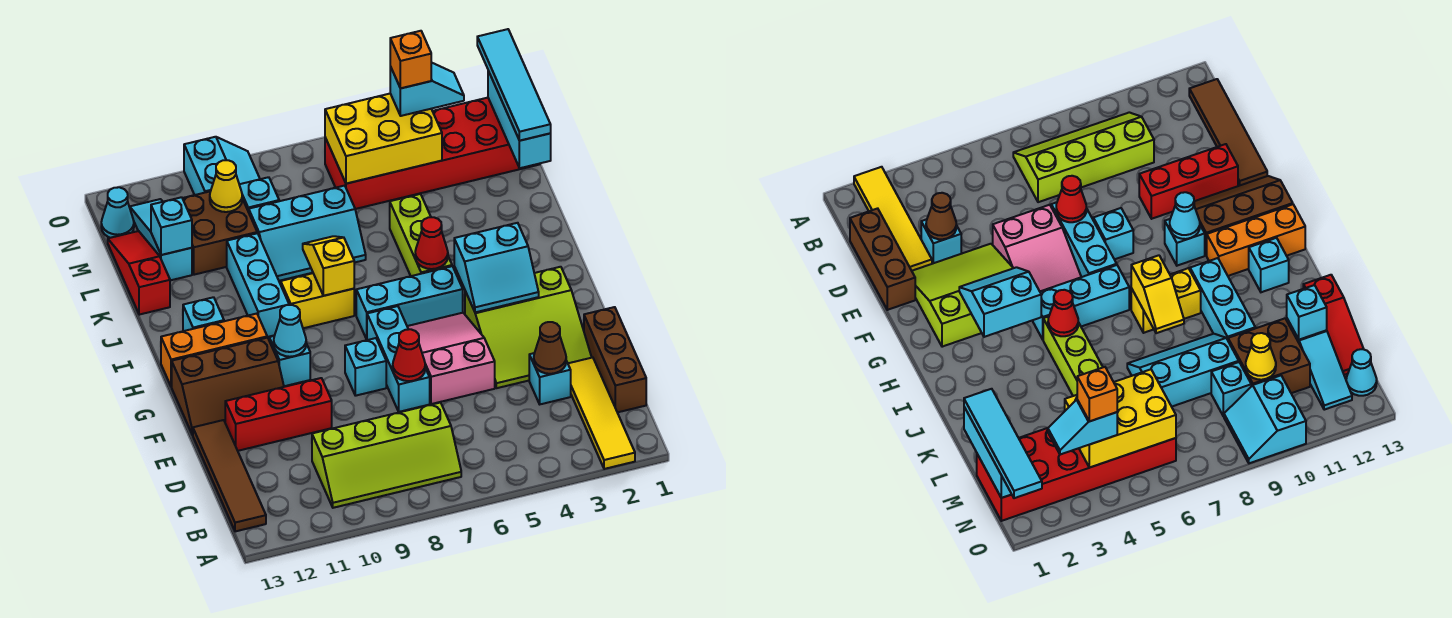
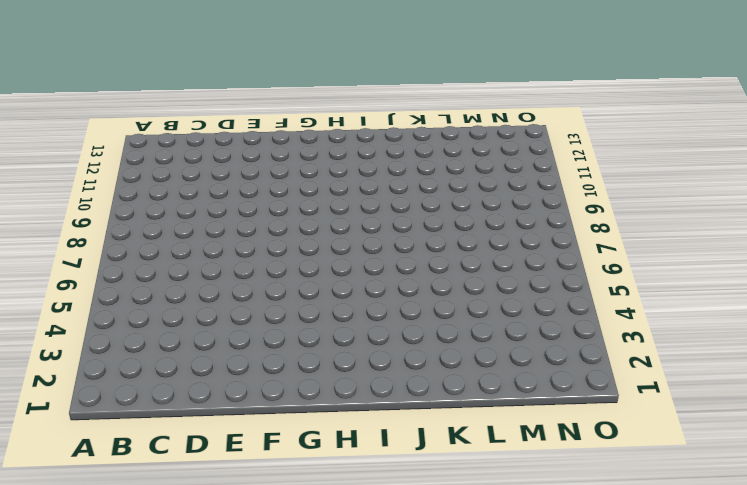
none -> yellow 1x4 tile [568,357,635,469]
none -> lime 2x4 slope [312,403,461,508]
none -> brown 1x4 tile [193,420,266,531]
none -> brown 1x3 brick [584,307,646,412]

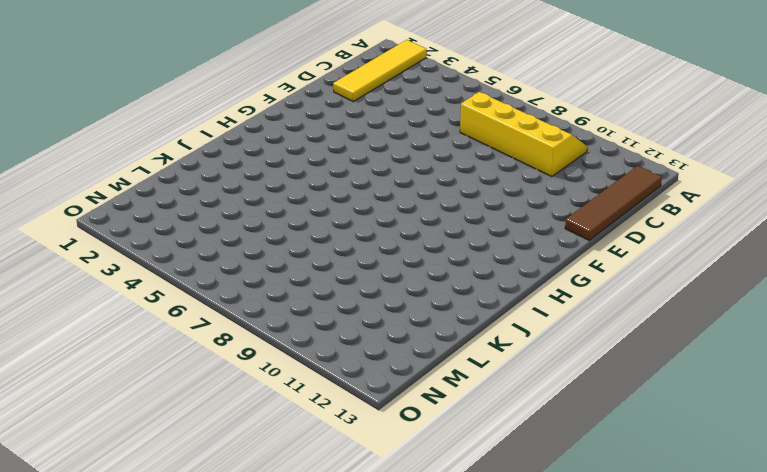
yellow 2x4 slope [460,92,587,177] -> lime 2x4 slope [312,403,461,508]
none -> brown 1x3 brick [584,307,646,412]
none -> cyan 1x1 brick [529,353,571,404]
none -> lime 3x3 slope [465,267,592,388]
none -> pink 2x3 slope [407,313,495,404]

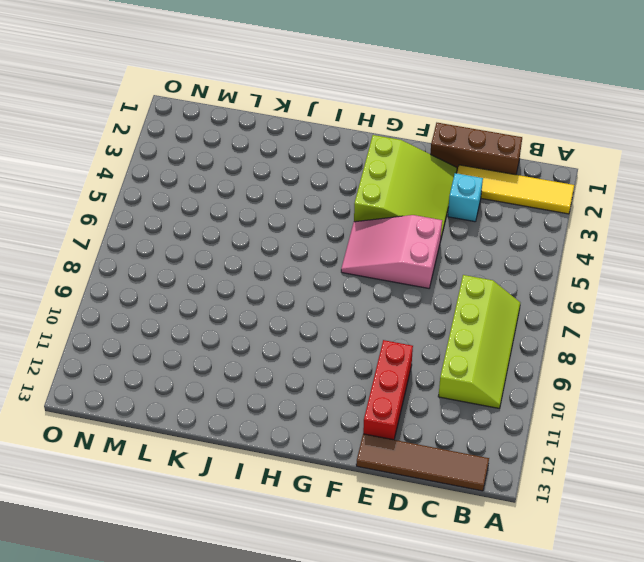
none -> cyan 1x3 brick [367,306,430,412]
none -> cyan 1x1 brick [345,338,386,396]
none -> brown 2x3 slope [172,338,284,435]
none -> cyan 1x1 brick [269,336,310,386]

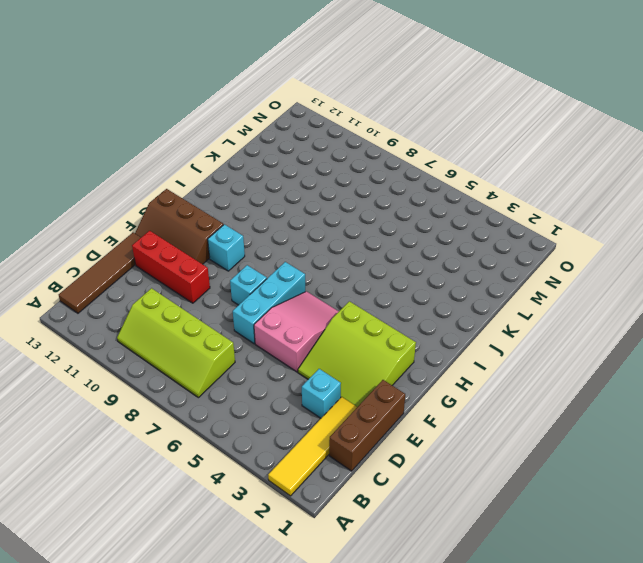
none -> cyan 1x3 brick [356,266,463,339]
none -> orange 1x3 brick [161,314,267,387]
none -> lime 1x3 brick [390,194,452,276]
none -> yellow 1x2 brick [281,273,354,328]

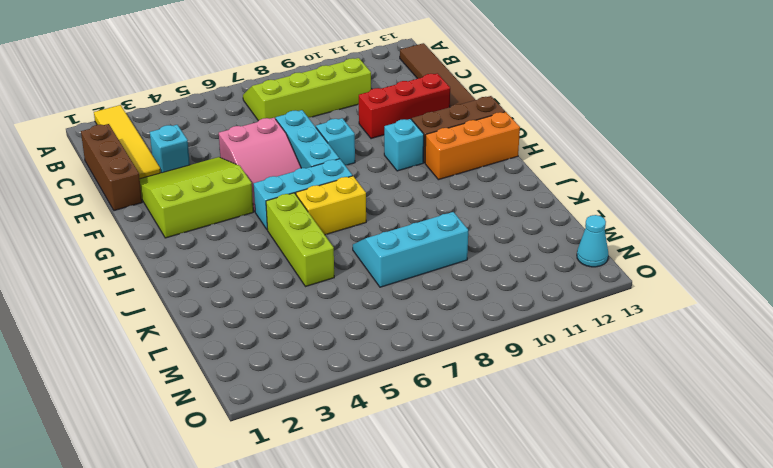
yellow 1x2 brick [296,176,366,235] -> yellow 1x2 brick moved to [281,273,354,328]
none -> cyan 1x3 brick [227,233,289,337]
none -> cyan 1x1 brick [183,297,224,331]
none -> red 1x3 slope [108,231,170,315]
none -> brown 2x2 brick [183,192,257,275]

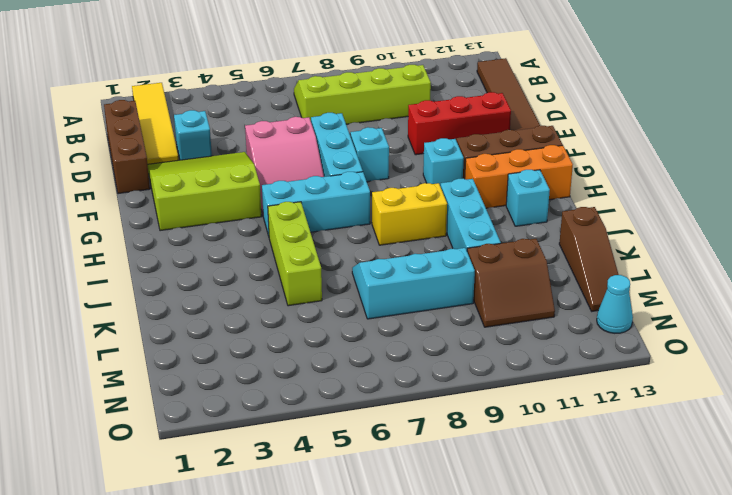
brown 1x3 slope [559,207,619,311] -> red 1x3 slope [108,231,170,315]
brown 2x2 slope [467,239,555,327] -> brown 2x2 brick [183,192,257,275]
none -> cyan 1x3 slope [130,199,192,280]
none -> red 2x6 brick [325,98,540,209]
none -> cyan 1x1 brick [239,177,279,212]
none -> cyan 2x2 slope [184,137,260,195]

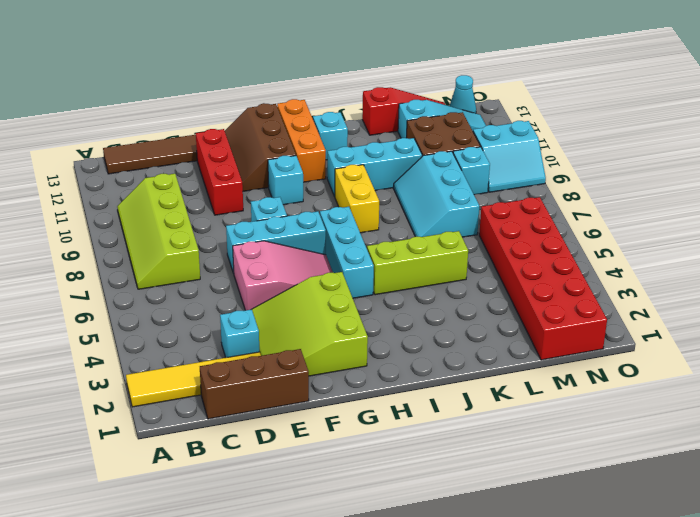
none -> brown 1x1 cone [534,322,566,374]
none -> red 1x1 cone [393,329,425,381]
none -> cyan 2x2 slope [454,223,539,312]
none -> cyan 1x1 cone [274,305,306,357]

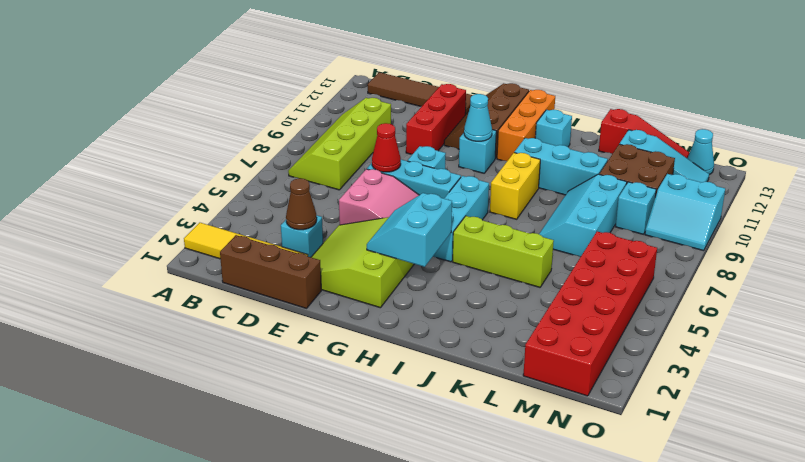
none -> red 1x1 cone [415,217,448,269]
none -> yellow 1x2 slope [303,236,354,296]
none -> cyan 1x3 brick [488,71,551,168]
none -> cyan 1x1 brick [151,197,192,255]

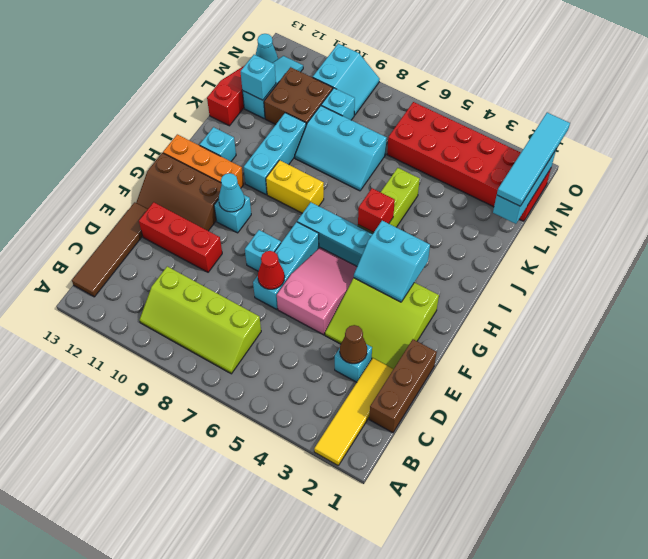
red 1x1 brick [358,188,395,233] -> red 1x1 cone [415,217,448,269]
none -> yellow 1x2 slope [303,236,354,296]
none -> yellow 2x3 brick [325,94,442,184]
none -> yellow 1x1 cone [210,160,242,212]
none -> cyan 1x2 slope [390,62,464,116]

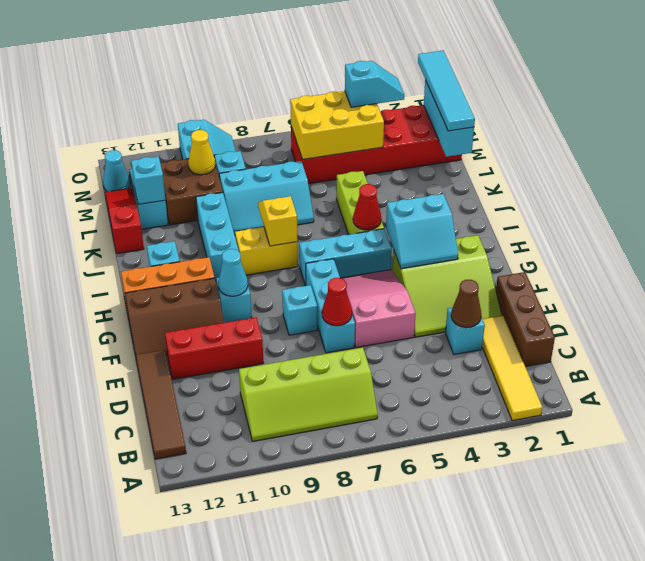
none -> orange 1x1 brick [390,31,431,88]

